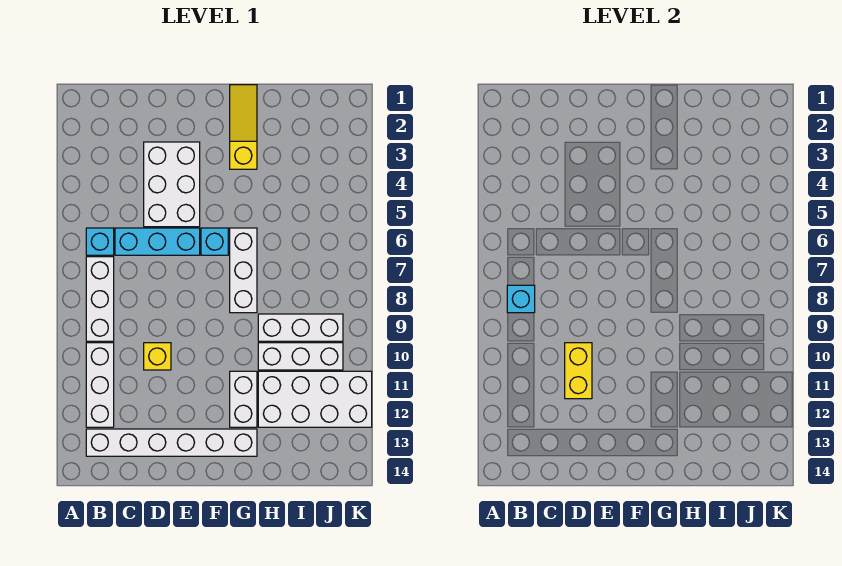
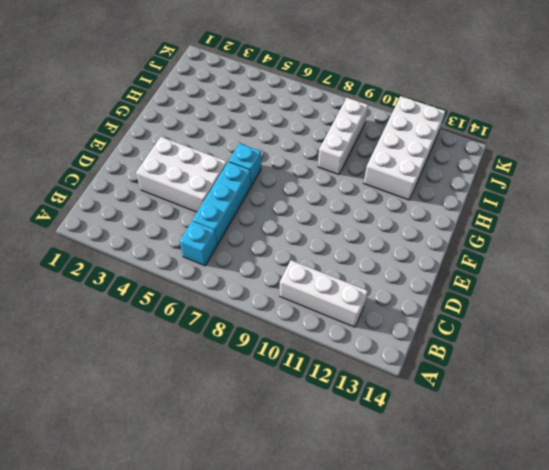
none -> white 1x3 brick [86,257,114,341]
none -> white 1x6 brick [86,429,257,456]
none -> yellow 1x1 brick [144,343,171,370]

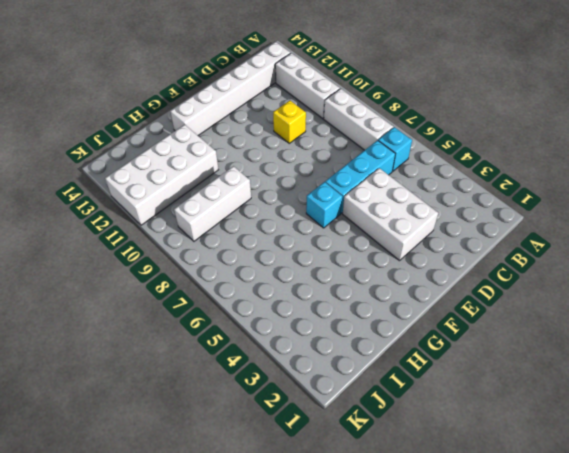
none -> yellow 1x3 slope [230,85,257,169]
none -> white 1x3 brick [230,228,257,313]
none -> white 1x2 brick [230,371,257,427]

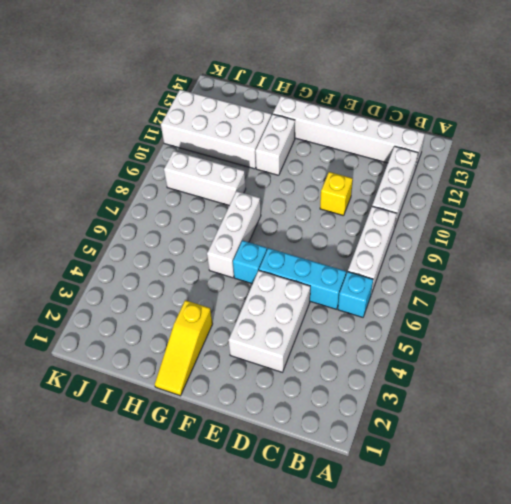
none -> white 1x3 brick [258,343,343,370]
none -> cyan 1x1 brick [507,285,535,313]
none -> yellow 1x2 brick [565,343,592,399]

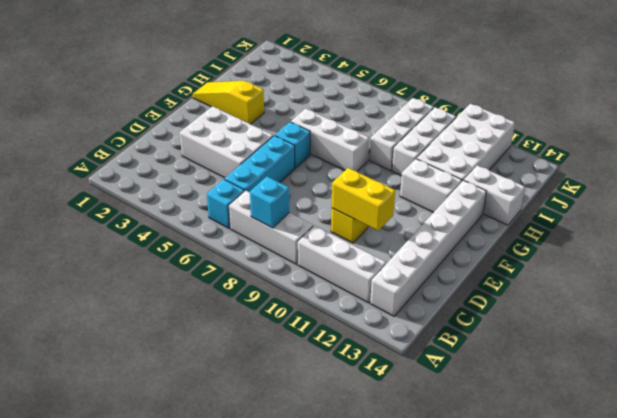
white 1x2 brick [464,165,525,225] -> none

